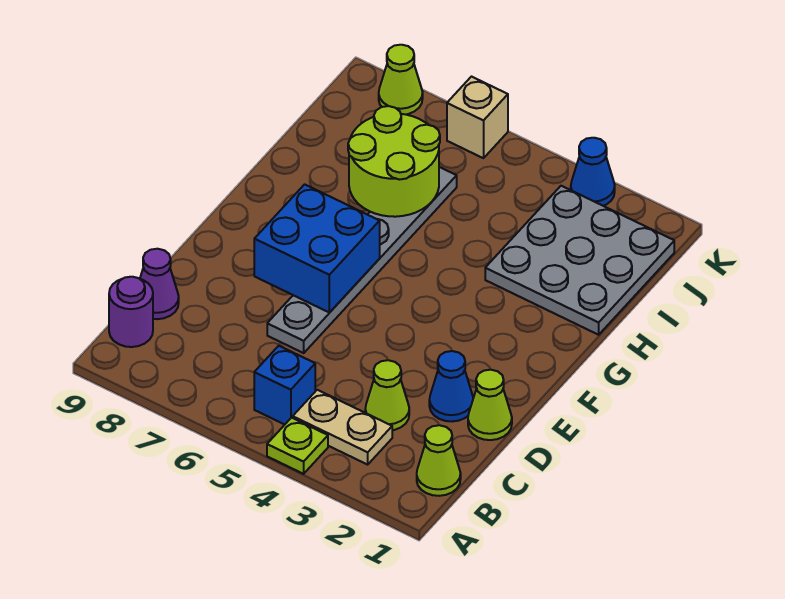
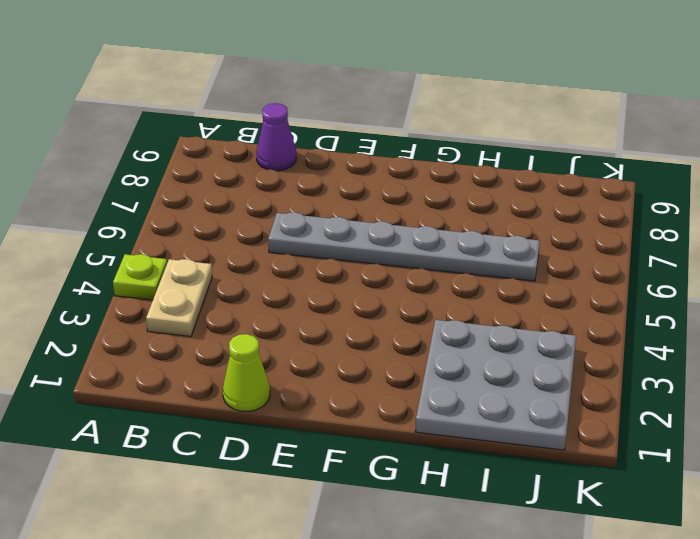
none -> lime 1x1 cone [417,425,461,496]
none -> blue 1x1 brick [254,346,315,425]
none -> purple 1x1 round brick [109,277,153,347]

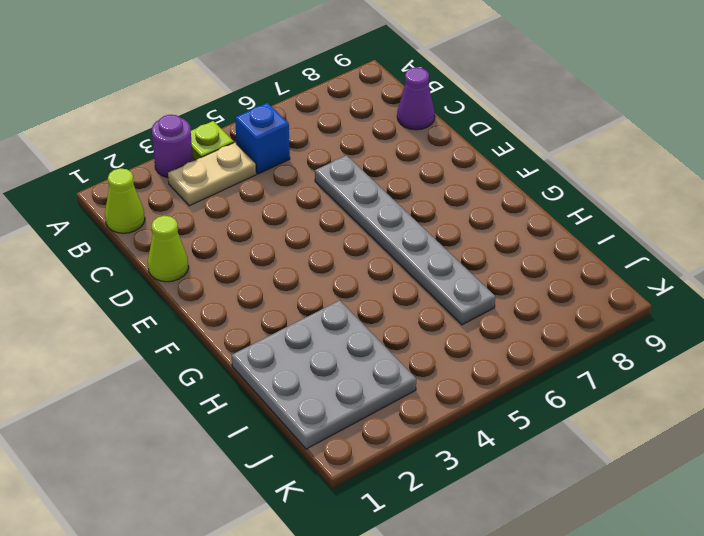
purple 1x1 round brick [152,115,193,178] -> purple 1x1 round brick moved to [109,277,153,347]
none -> lime 1x1 cone [365,360,409,430]
none -> blue 1x1 cone [429,351,473,422]
none -> blue 1x1 cone [571,138,615,206]

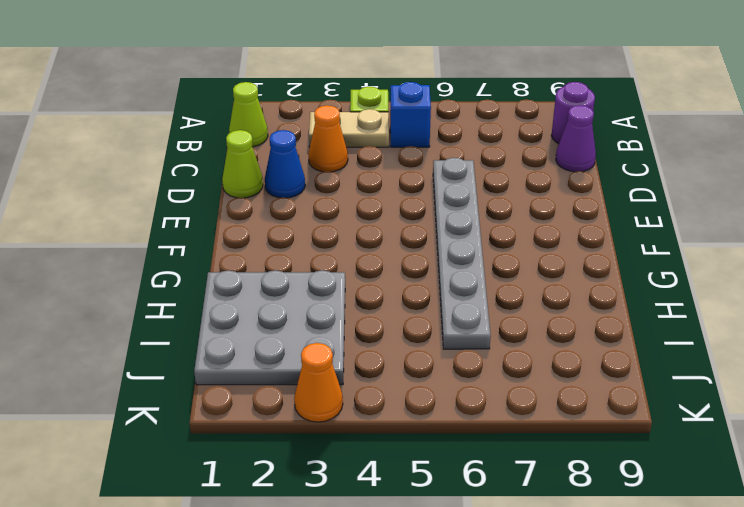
orange 1x1 cone [308,105,348,172] -> lime 1x1 cone [365,360,409,430]
orange 1x1 cone [294,343,343,422] -> blue 1x1 cone [571,138,615,206]
none -> tan 1x1 brick [447,77,508,158]
none -> lime 1x1 cone [379,45,423,114]
none -> blue 2x2 brick [254,184,380,313]

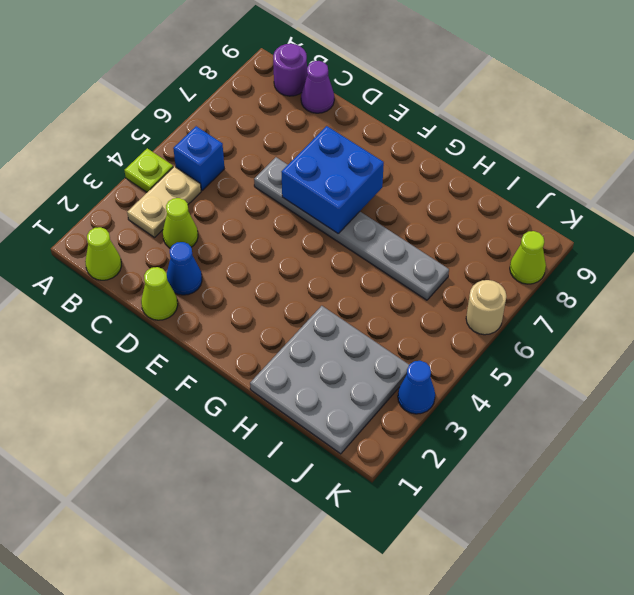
tan 1x1 round brick [466,280,506,335] -> tan 1x1 brick [447,77,508,158]
none -> lime 2x2 round brick [348,106,440,217]

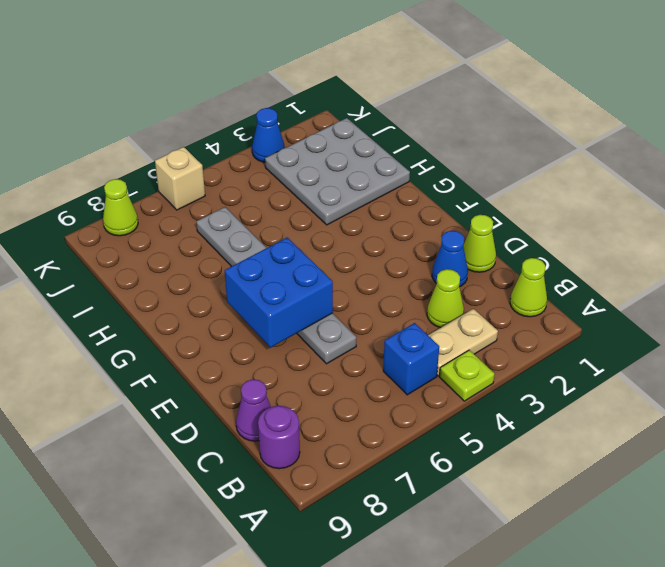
none -> lime 2x2 round brick [348,106,440,217]

